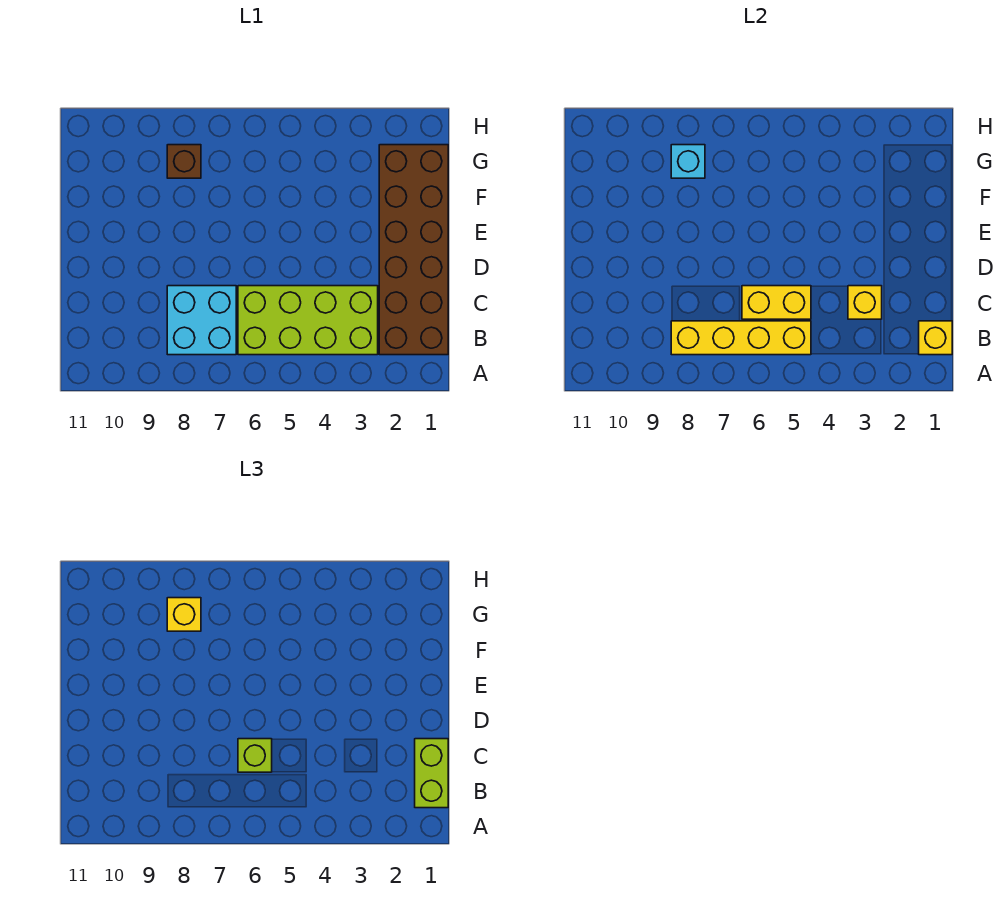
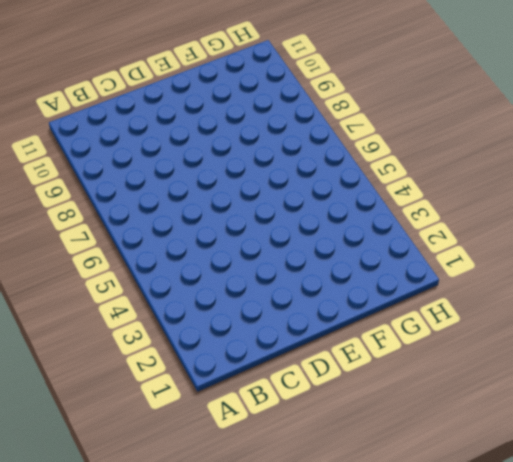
none -> brown 2x6 brick [379,145,448,355]
none -> lime 2x4 brick [238,286,378,355]
none -> cyan 2x2 brick [167,286,236,355]

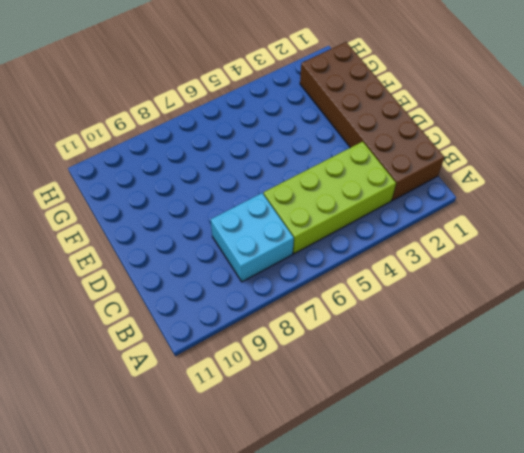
none -> brown 1x1 brick [167,145,201,178]
none -> yellow 1x1 brick [919,321,952,355]
none -> yellow 1x4 brick [671,321,811,355]

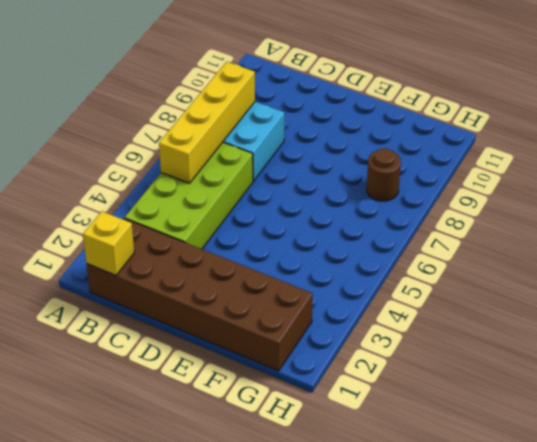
brown 1x1 round brick [367,148,401,201] -> brown 1x1 brick [167,145,201,178]
none -> yellow 1x1 brick [848,286,882,319]
none -> yellow 1x2 brick [742,286,811,319]
none -> cyan 1x1 brick [671,145,705,178]

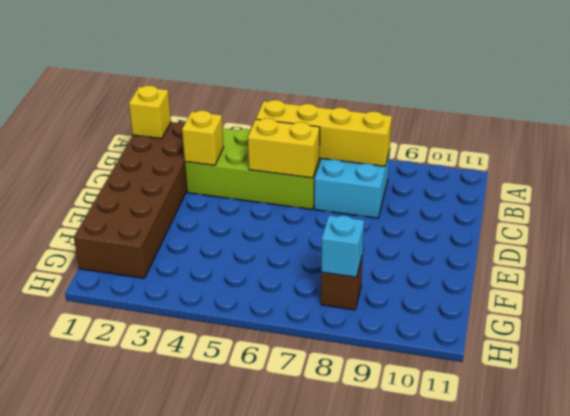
none -> lime 1x2 brick [415,739,448,808]
none -> lime 1x1 brick [238,739,272,772]
none -> yellow 1x1 brick [167,598,201,631]

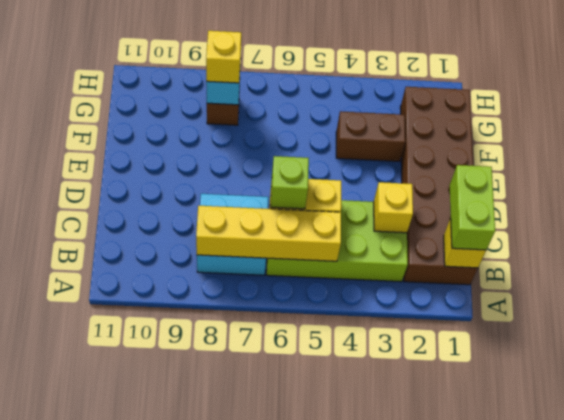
brown 1x2 brick [336,111,405,162] -> none

